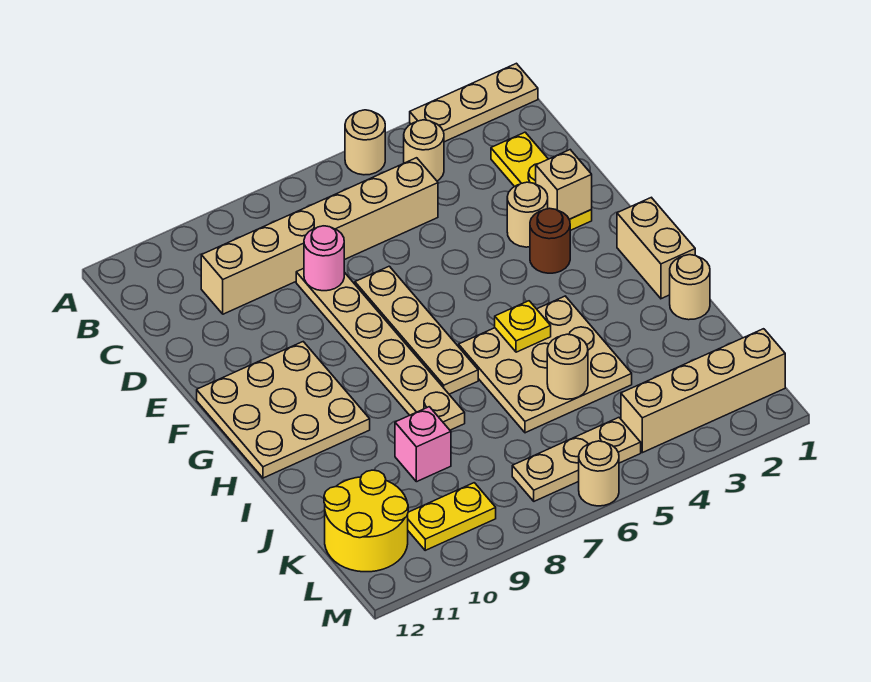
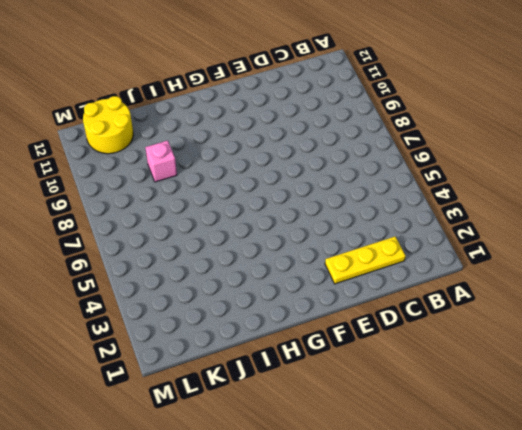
none -> tan 1x3 plate [410,63,538,142]
none -> tan 1x1 round brick [345,110,385,175]
none -> tan 1x1 round brick [404,120,444,181]

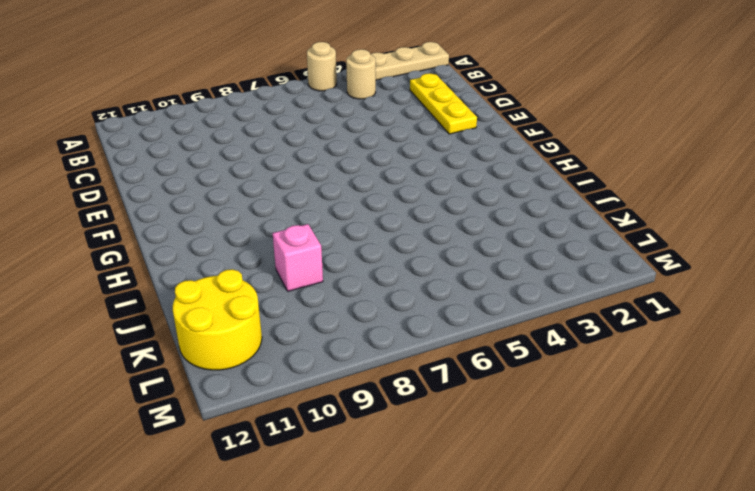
none -> tan 1x6 brick [201,158,438,314]
none -> tan 1x6 plate [296,268,465,430]
none -> tan 1x1 round brick [507,182,548,247]

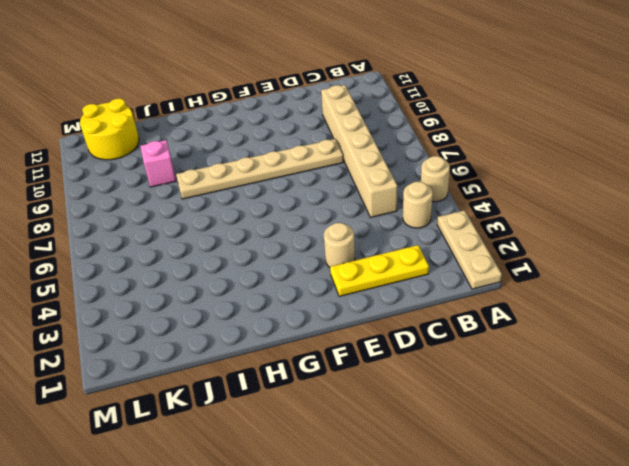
none -> tan 1x4 plate [355,266,478,394]
none -> brown 1x1 round brick [530,208,570,273]
none -> tan 3x3 plate [197,342,370,478]

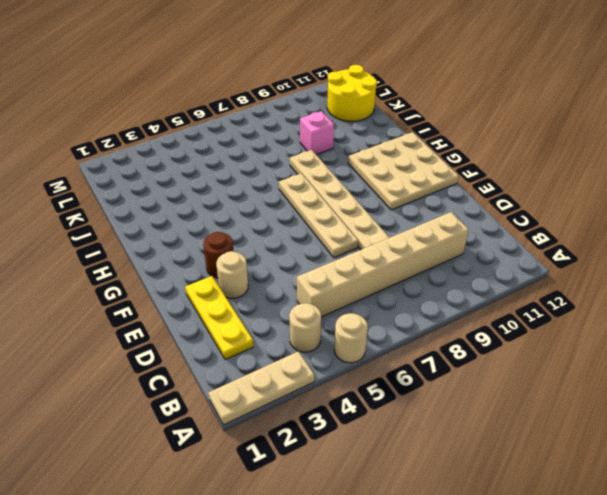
none -> tan 1x2 brick [617,197,695,299]
none -> tan 3x3 plate [459,296,632,433]
none -> tan 1x1 round brick [670,255,710,320]

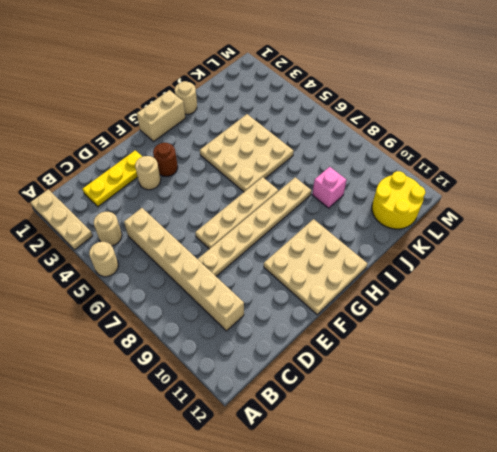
none -> tan 1x4 brick [621,329,785,453]
none -> tan 1x3 plate [512,418,641,501]
none -> yellow 1x2 plate [408,483,496,550]

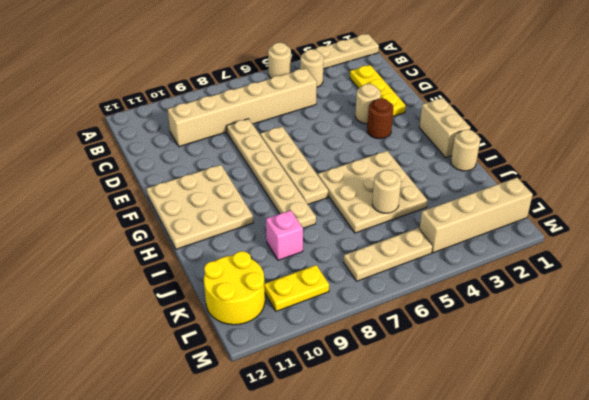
none -> tan 1x1 round brick [579,441,619,506]
none -> pink 1x1 round brick [304,226,344,291]
none -> tan 1x1 brick [536,150,592,219]

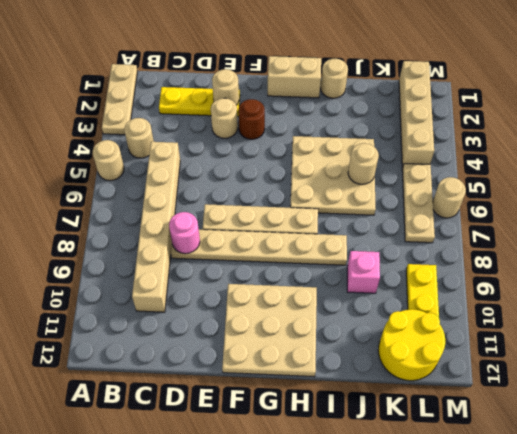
tan 1x1 round brick [212,69,239,105] -> tan 1x1 brick [536,150,592,219]
none -> yellow 1x1 plate [495,301,551,352]

